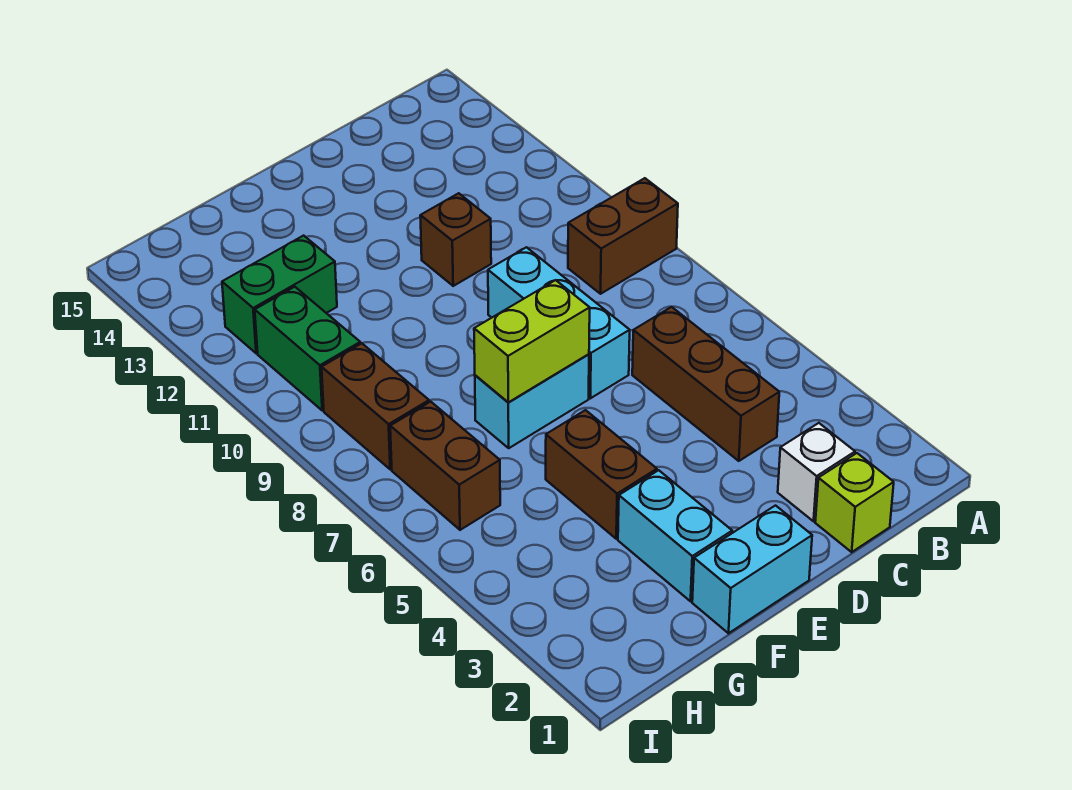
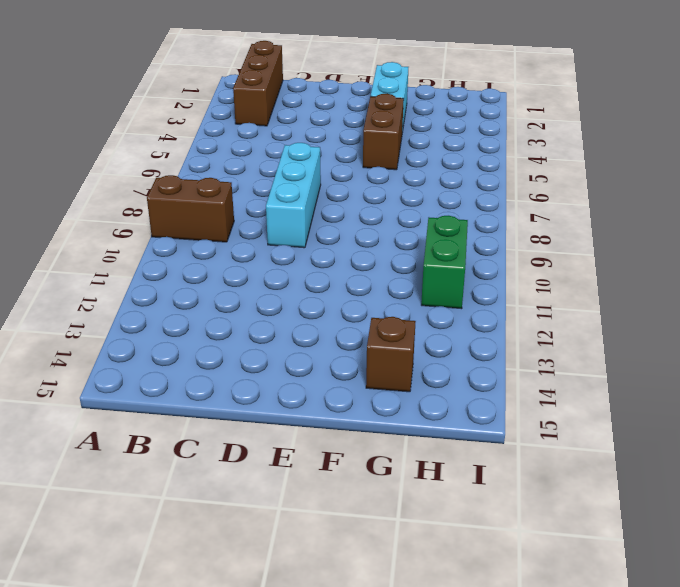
brown 1x3 brick [233,41,283,126] -> brown 1x3 brick moved to [632,307,779,461]
brown 1x1 brick [366,317,416,392] -> brown 1x1 brick moved to [420,193,491,286]
none -> lime 1x1 brick [815,453,894,552]
none -> white 1x1 brick [778,423,855,521]
none -> cyan 1x2 brick [692,506,812,633]

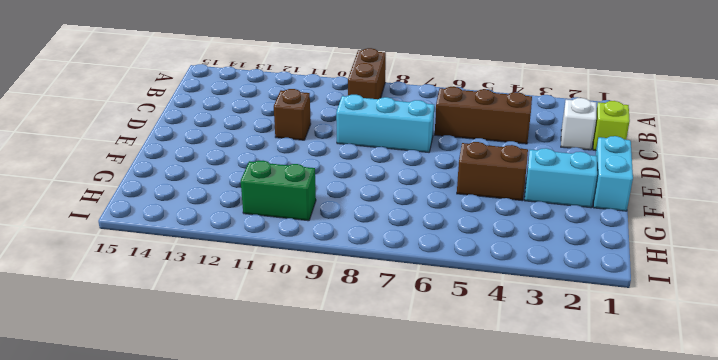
none -> cyan 1x2 brick [475,354,589,448]
none -> green 1x2 brick [222,236,337,353]
none -> brown 1x2 brick [390,402,500,530]

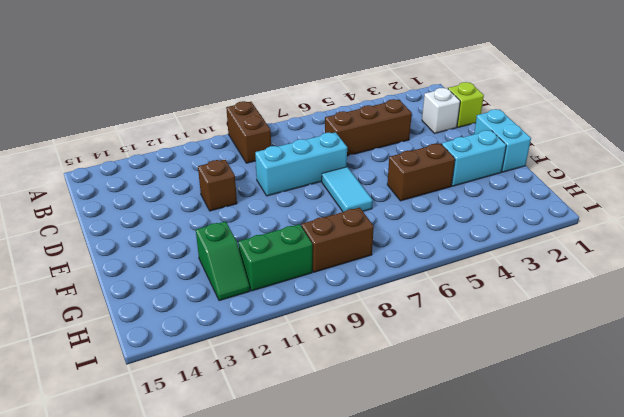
cyan 1x2 tile [322,167,373,212] -> cyan 1x2 brick [475,354,589,448]
green 1x2 slope [196,221,250,301] -> green 1x2 brick [222,236,337,353]
none -> brown 1x2 brick [390,402,500,530]
none -> lime 1x2 brick [474,280,590,402]

